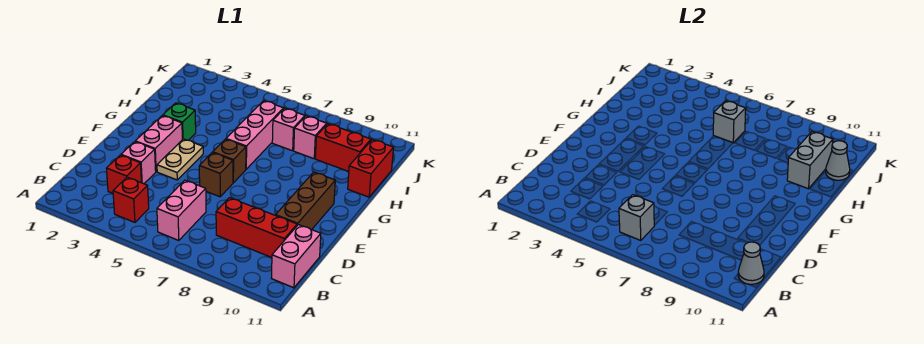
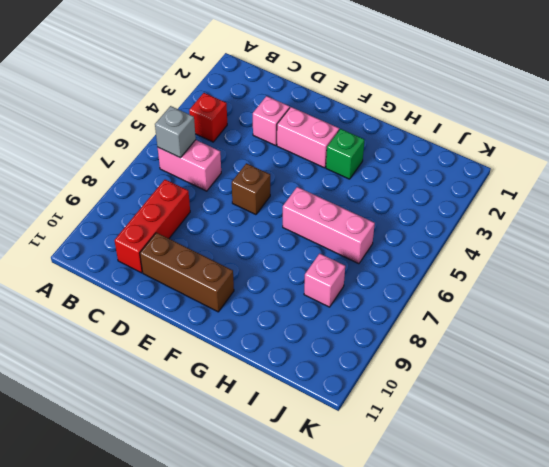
none -> pink 1x2 brick [272,225,321,288]
none -> red 1x1 brick [106,155,141,193]
none -> tan 1x2 plate [157,139,203,180]

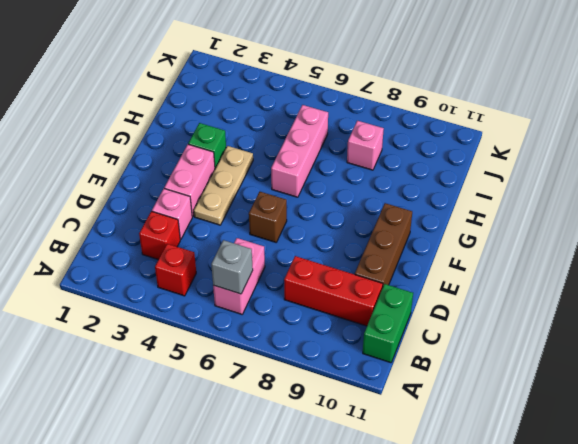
green 1x2 brick [363,284,413,363] -> pink 1x2 brick [272,225,321,288]
tan 1x3 plate [194,146,253,225] -> tan 1x2 plate [157,139,203,180]
none -> brown 1x1 brick [213,139,246,183]
none -> red 1x2 brick [348,140,394,197]
none -> pink 1x1 brick [272,108,305,151]

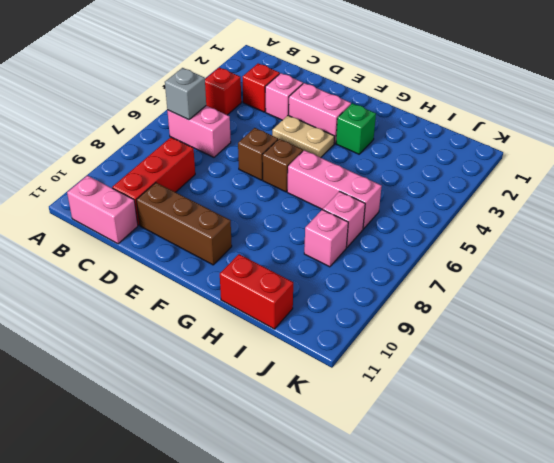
none -> red 1x2 brick [315,124,371,172]
none -> grey 1x1 cone [738,242,764,284]
none -> grey 1x2 brick [787,132,833,189]

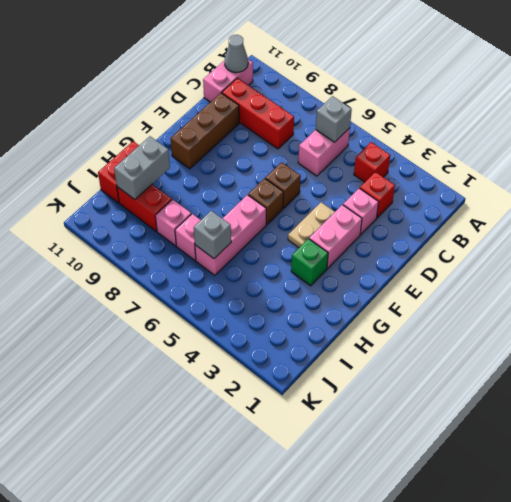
none -> grey 1x1 cone [826,141,850,180]

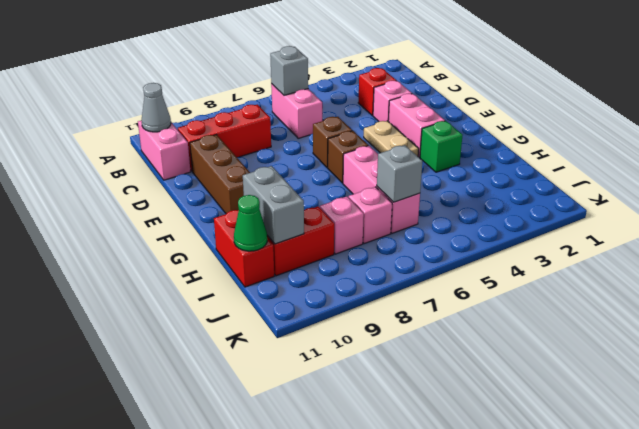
green 1x1 cone [234,195,267,251] -> grey 1x1 cone [826,141,850,180]
none -> red 1x1 brick [113,177,149,222]

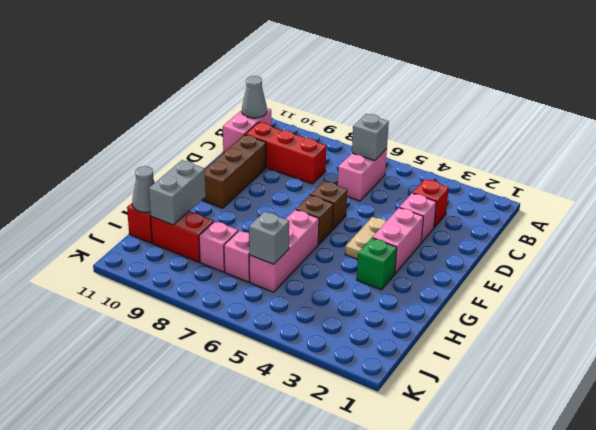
none -> red 1x1 brick [113,177,149,222]

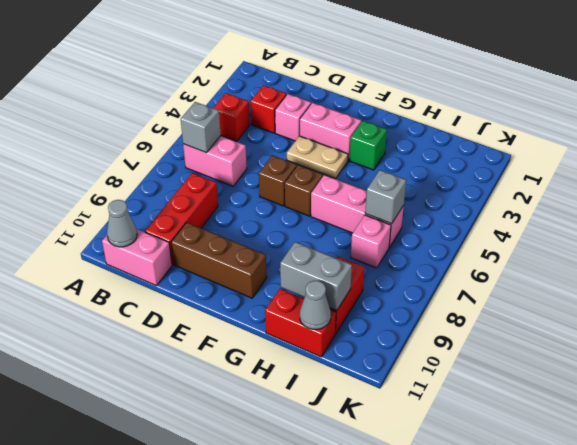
none -> pink 1x1 brick [294,116,327,159]

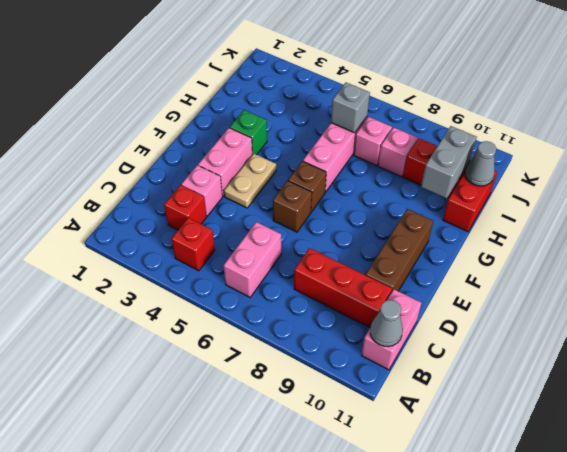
none -> grey 1x1 brick [619,195,654,241]

